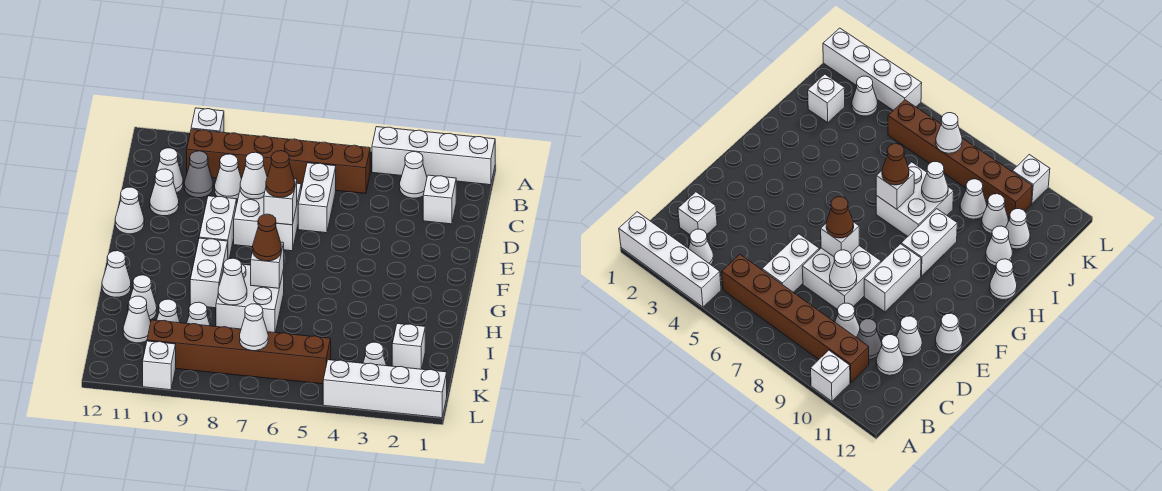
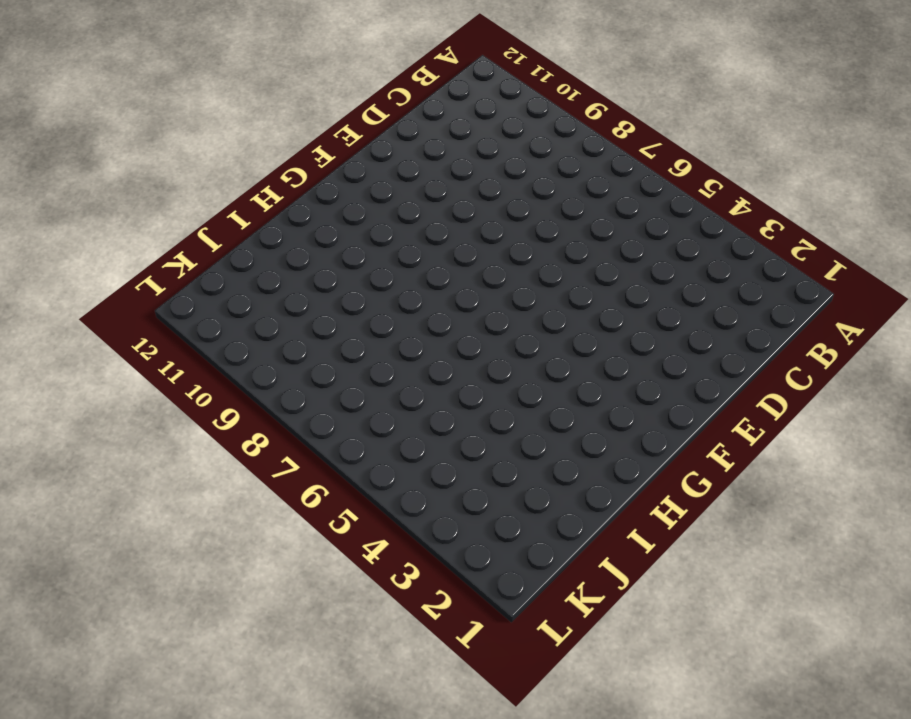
none -> white 1x4 brick [372,127,495,185]
none -> white 1x1 brick [191,108,224,133]
none -> white 1x1 cone [400,152,427,198]
none -> brown 1x6 brick [187,129,370,193]

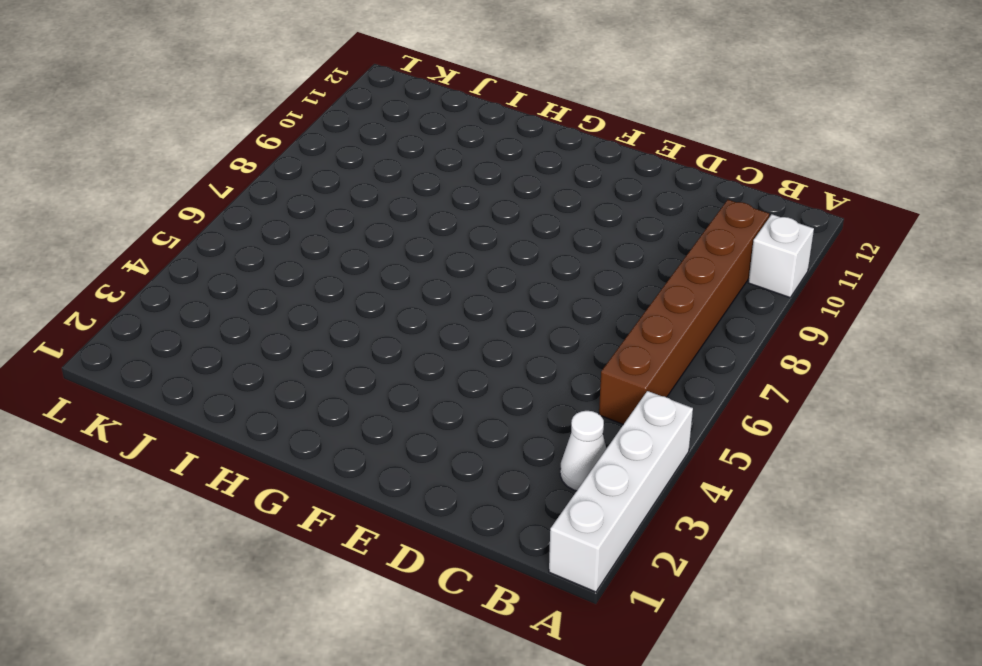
none -> white 1x1 brick [423,175,456,224]
none -> white 1x2 brick [298,163,336,233]
none -> white 1x1 cone [215,154,241,199]
none -> grey 1x1 cone [184,151,213,198]

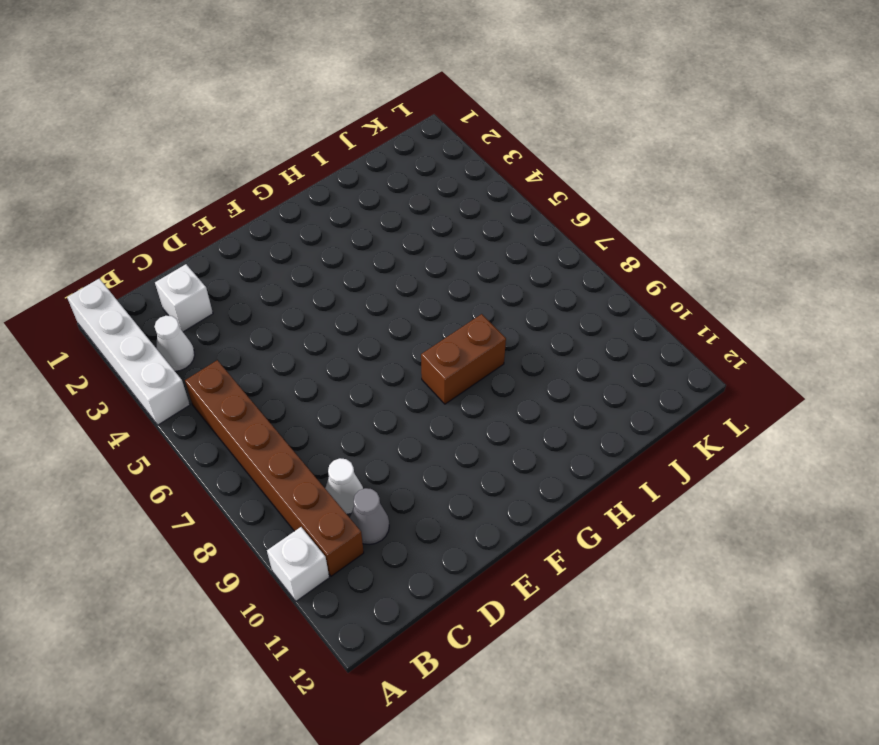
brown 1x2 brick [421,314,506,404] -> white 2x2 brick [216,264,284,333]
none -> white 1x2 brick [298,163,336,233]
none -> white 1x1 cone [154,148,183,193]
none -> white 2x2 brick [234,183,301,251]
none -> white 1x1 cone [150,169,179,216]

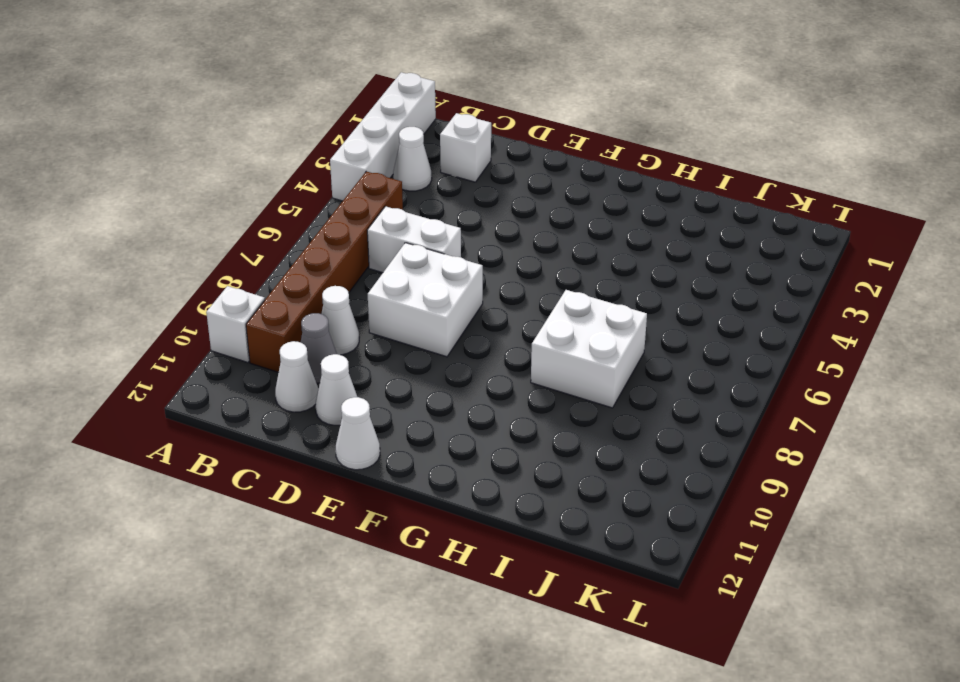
none -> white 1x2 brick [199,196,237,259]
none -> white 1x2 brick [190,238,228,308]
none -> white 1x1 cone [102,251,131,297]
none -> white 1x1 cone [128,275,157,320]

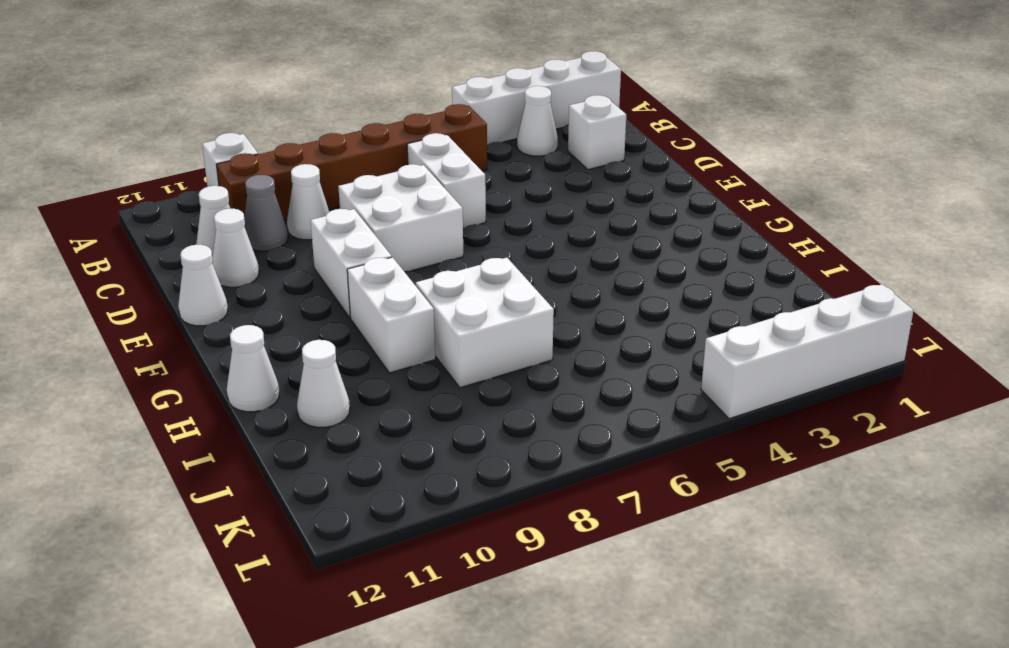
none -> white 1x1 brick [392,324,425,369]
none -> white 1x1 cone [187,302,210,326]
none -> white 1x1 cone [157,299,180,323]
none -> white 1x1 cone [123,296,151,343]

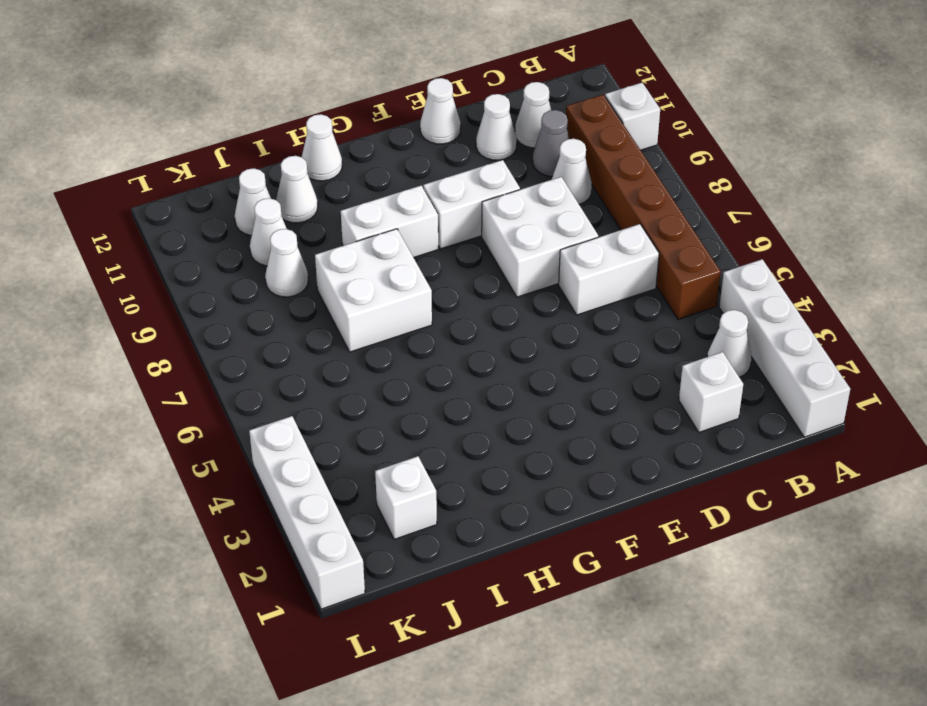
none -> white 1x1 cone [363,342,386,366]
none -> brown 1x6 brick [147,320,331,384]
none -> white 1x1 brick [143,341,176,390]
none -> white 1x1 cone [240,152,267,199]

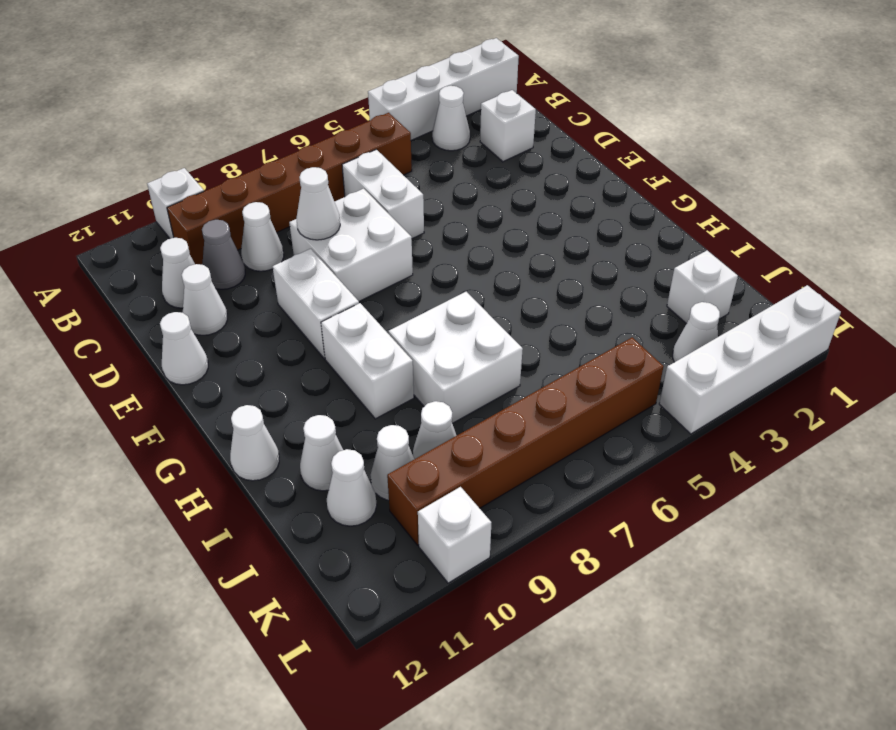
none -> white 1x1 brick [264,179,297,225]
none -> white 1x1 brick [251,242,284,288]
none -> white 1x1 cone [218,258,247,305]
none -> white 1x1 cone [240,304,268,351]

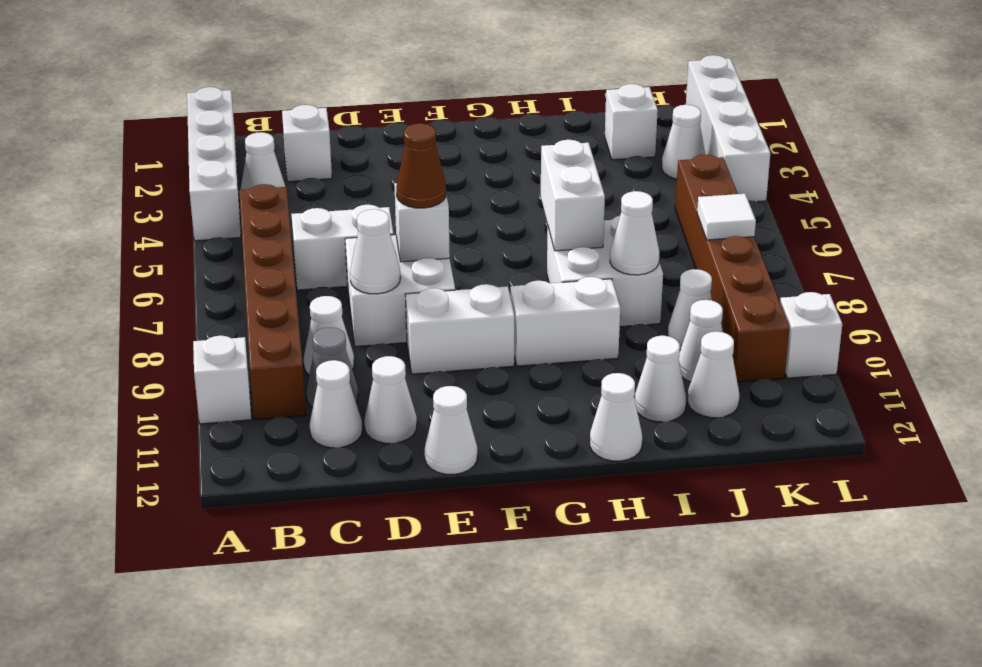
white 1x2 brick [541,140,605,251] -> white 1x1 brick [251,242,284,288]
white 1x1 tile [697,194,756,240] -> white 1x1 cone [240,304,268,351]
none -> brown 1x1 cone [253,214,281,261]

